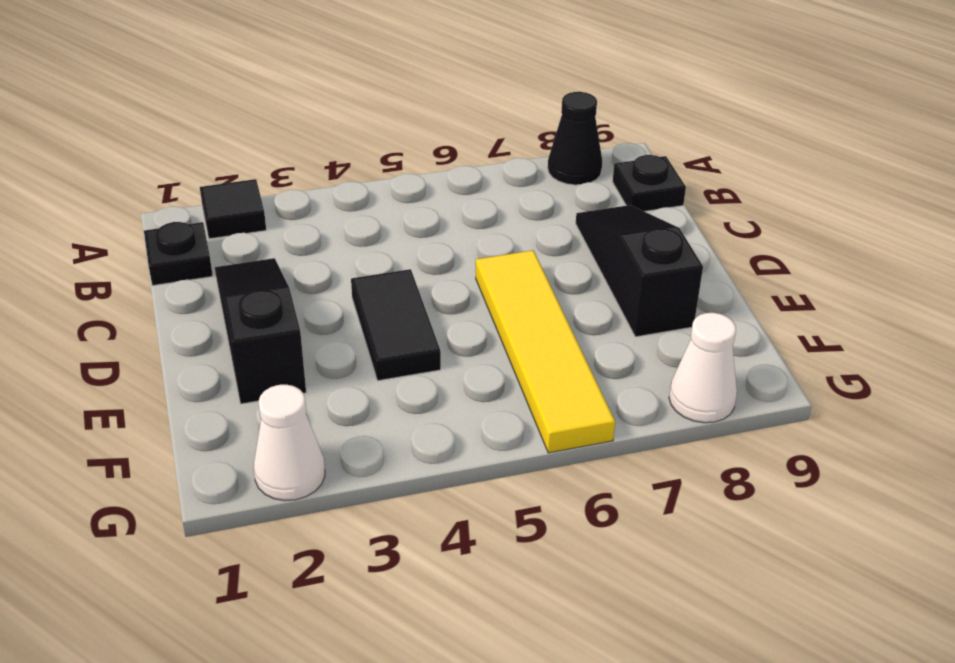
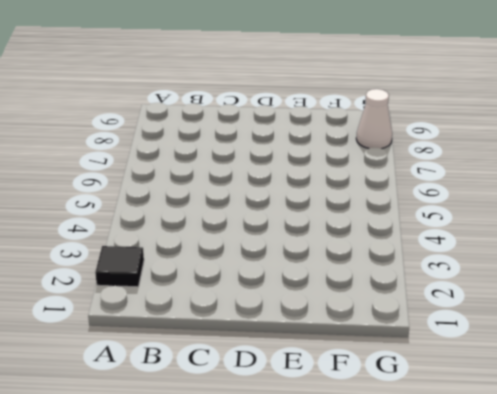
none -> black 1x1 cone [548,92,602,185]
none -> black 1x1 plate [144,222,213,286]

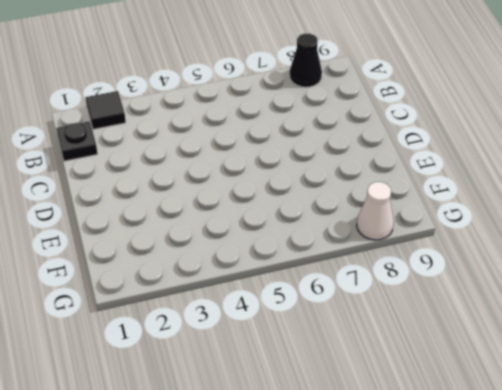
none -> black 1x1 plate [613,155,686,211]
none -> black 1x3 slope [215,258,306,404]

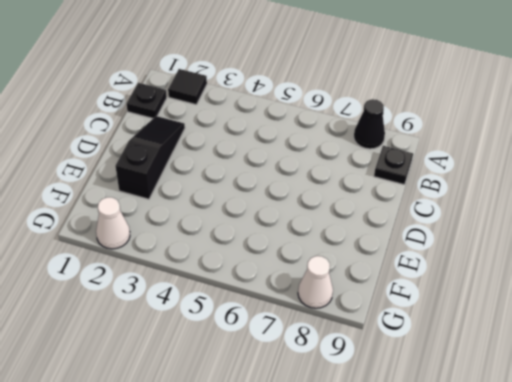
none -> black 1x3 slope [576,205,703,337]
none -> black 1x2 tile [351,269,441,381]

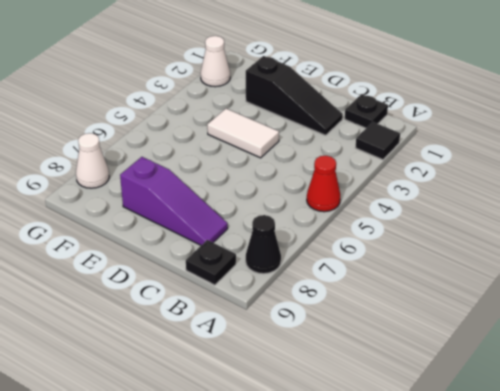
red 1x1 cone [307,156,340,212] -> none
purple 1x3 slope [120,157,228,245] -> black 1x3 slope [576,205,703,337]
white 1x2 tile [207,109,279,158] -> black 1x2 tile [351,269,441,381]
none -> yellow 1x4 tile [476,250,615,453]

